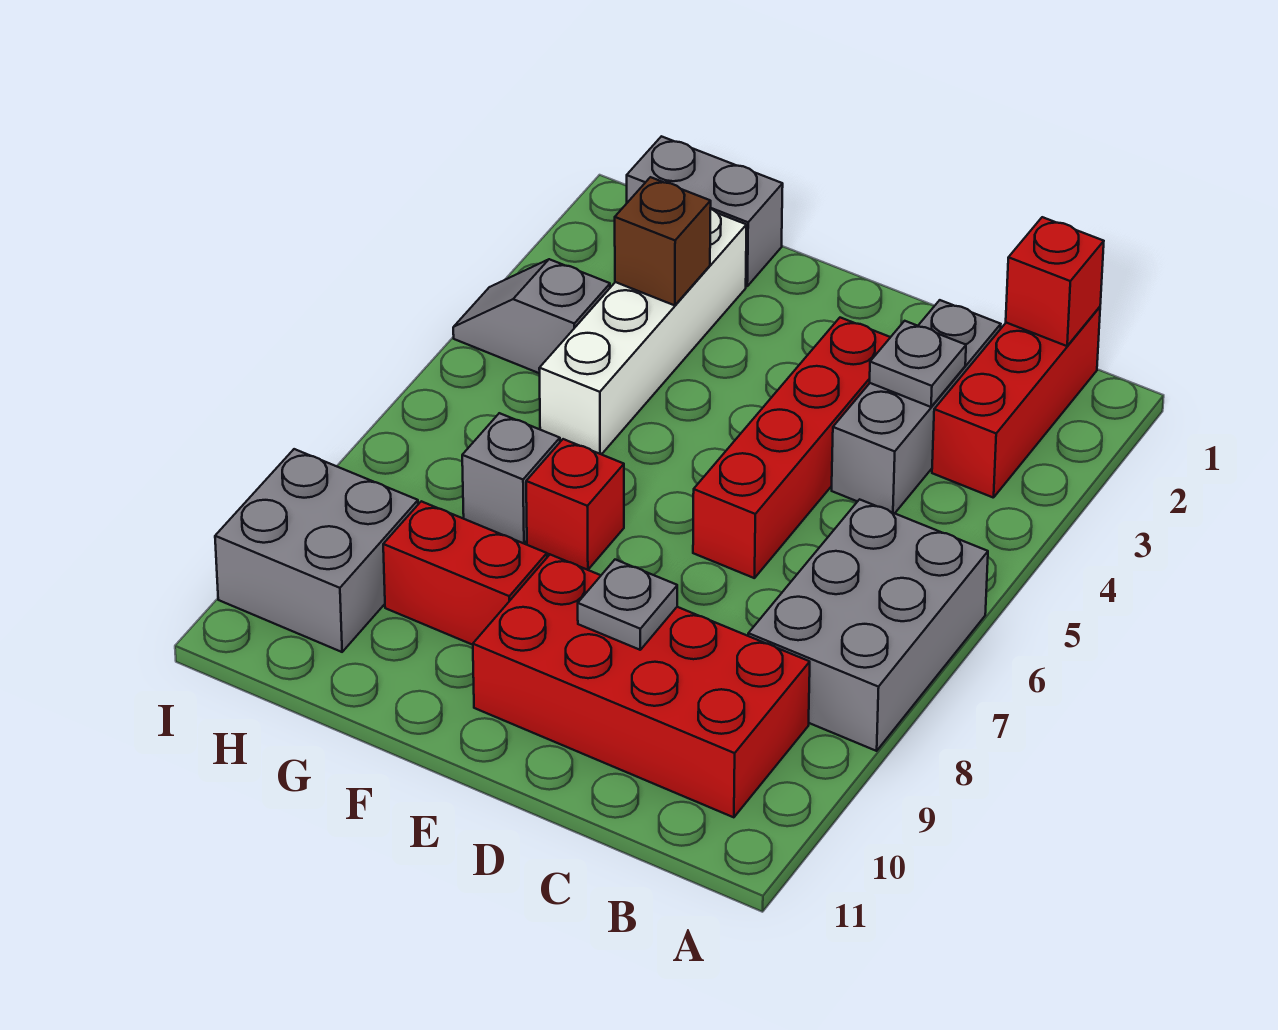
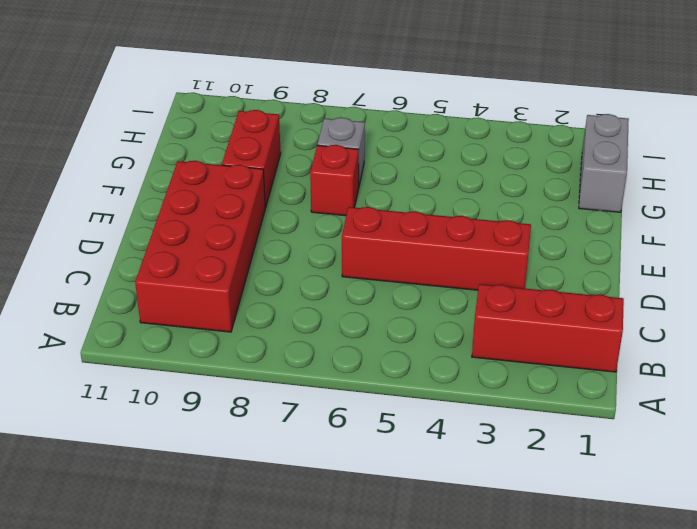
none -> grey 2x3 brick [748,499,988,751]
none -> grey 1x3 brick [832,300,1001,513]
none -> white 1x4 brick [539,209,746,455]

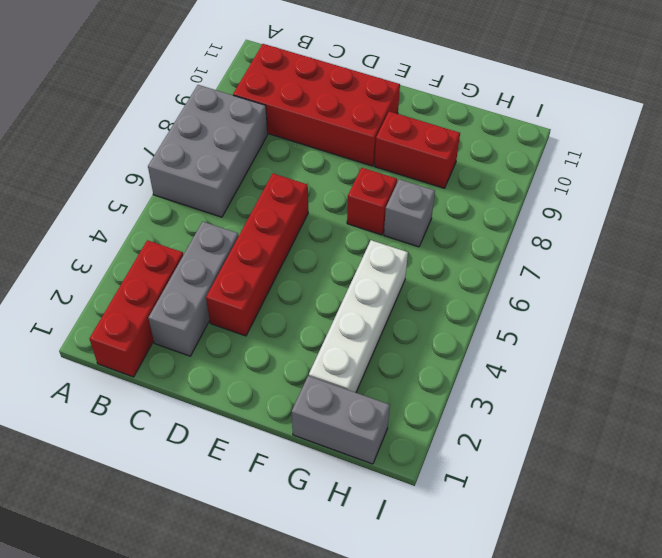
none -> grey 1x2 slope [453,259,610,373]
none -> grey 2x2 brick [215,449,418,652]
none -> red 1x1 brick [1006,217,1104,346]

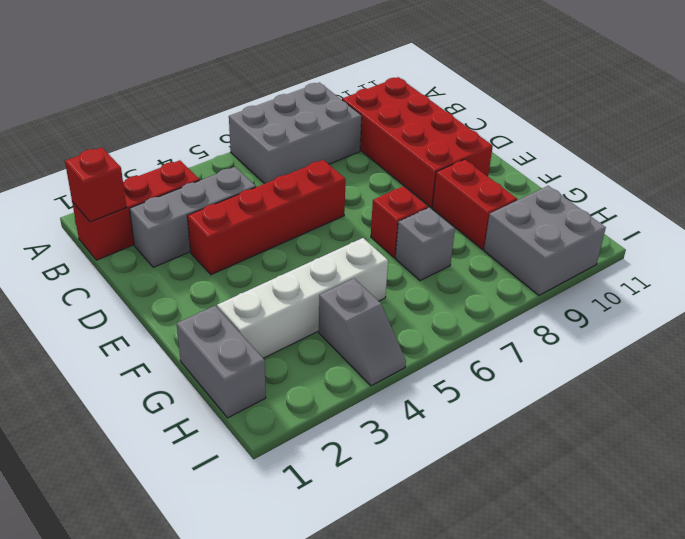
none -> grey 1x1 plate [870,321,966,407]
none -> grey 1x1 plate [578,560,677,650]
none -> brown 1x1 brick [615,177,711,305]

